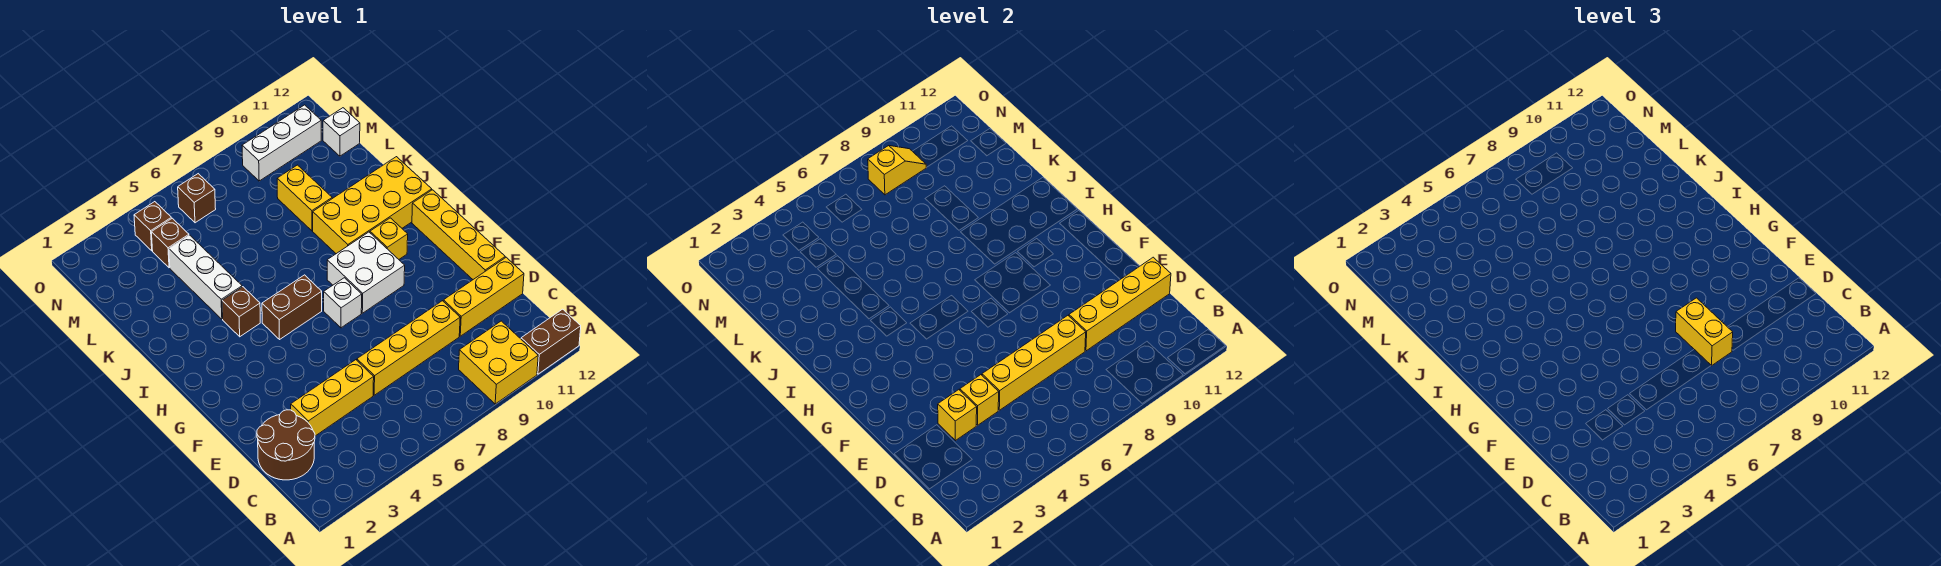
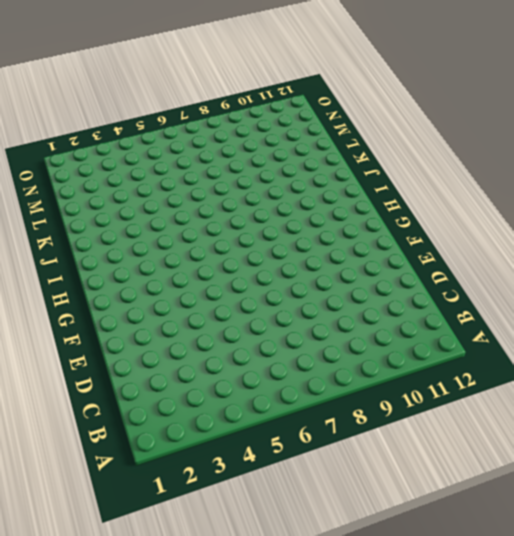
none -> yellow 2x2 brick [459,321,538,404]
none -> brown 1x2 brick [521,309,581,374]
none -> brown 2x2 round brick [257,410,315,480]

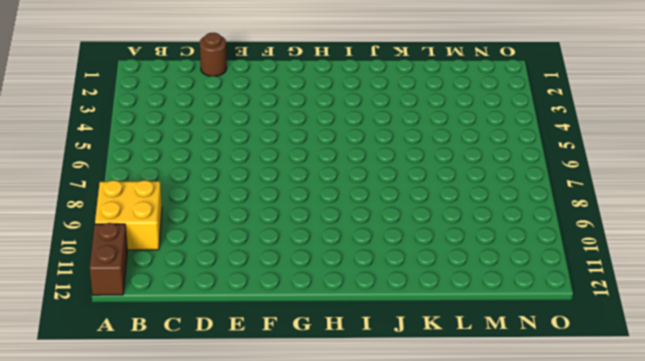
brown 1x1 round brick [200,33,227,76] -> brown 2x2 round brick [257,410,315,480]
none -> yellow 1x3 brick [291,360,374,436]
none -> yellow 1x4 brick [357,301,460,395]
none -> yellow 1x3 brick [443,257,524,336]

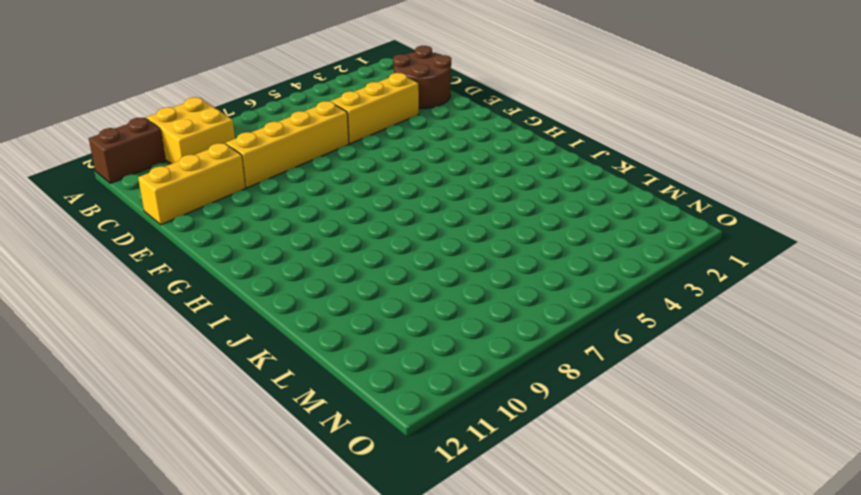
none -> yellow 1x4 brick [412,190,505,279]
none -> white 1x1 brick [324,278,362,328]
none -> white 2x2 brick [327,232,405,313]

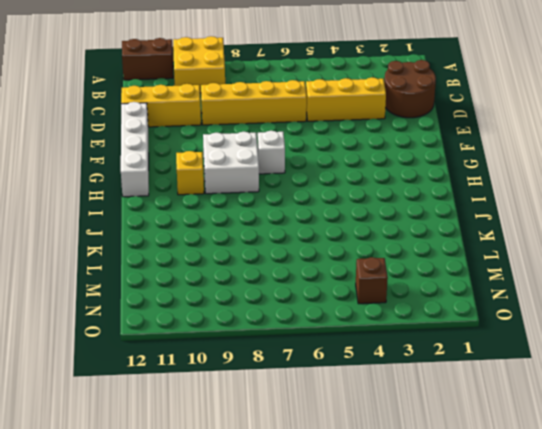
white 1x4 brick [121,102,149,197] -> yellow 1x4 brick [412,190,505,279]
none -> brown 1x2 brick [262,275,322,340]
none -> brown 1x1 brick [222,287,260,337]
none -> yellow 2x4 brick [313,157,432,254]

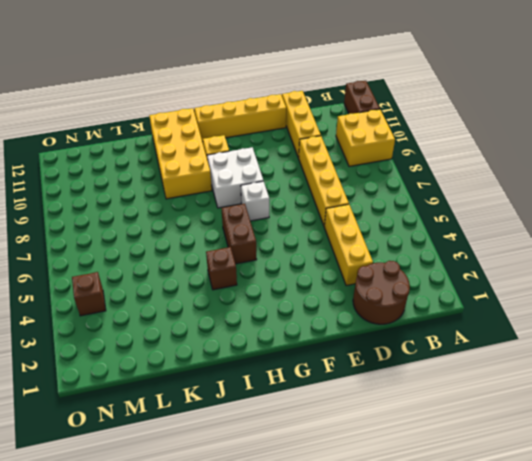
none -> white 1x3 brick [169,235,242,319]
none -> yellow 1x2 brick [277,165,332,231]
none -> brown 1x1 brick [152,218,189,268]

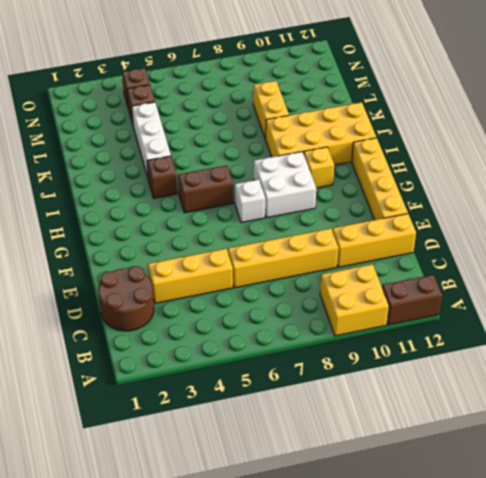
none -> white 1x1 brick [323,108,360,156]
none -> brown 1x1 brick [178,174,216,223]
none -> white 1x3 brick [242,105,321,181]

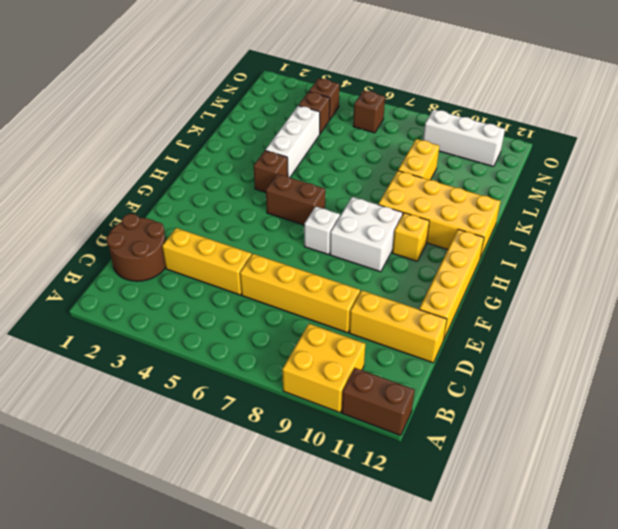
none -> white 1x1 brick [323,108,360,156]
none -> yellow 1x1 brick [938,390,977,441]
none -> yellow 1x1 brick [960,375,999,425]

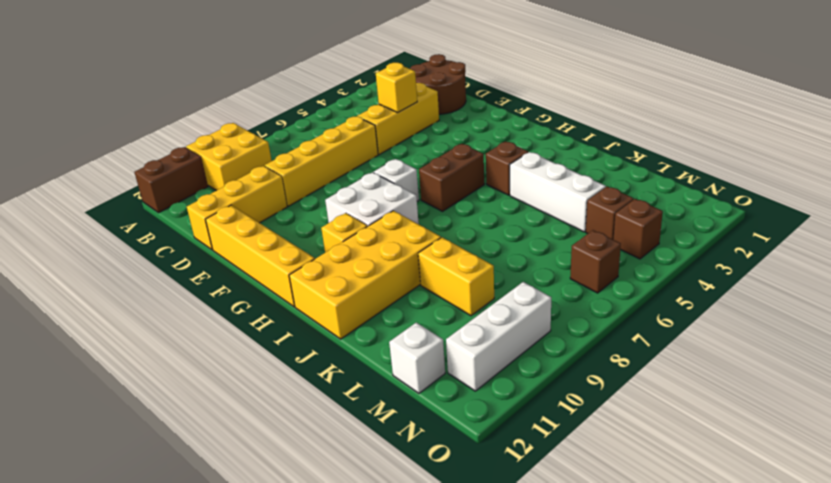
none -> yellow 1x1 brick [938,390,977,441]
none -> yellow 1x4 brick [982,316,1086,410]
none -> yellow 1x4 brick [1069,257,1171,351]

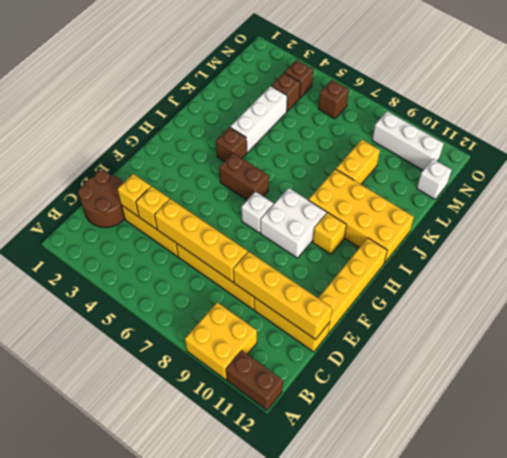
none -> yellow 1x2 slope [868,146,926,195]
none -> yellow 1x2 brick [1676,298,1733,366]

